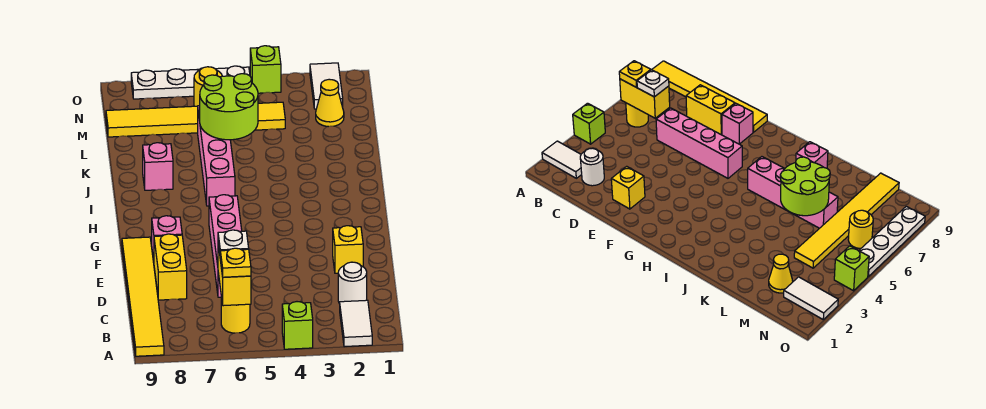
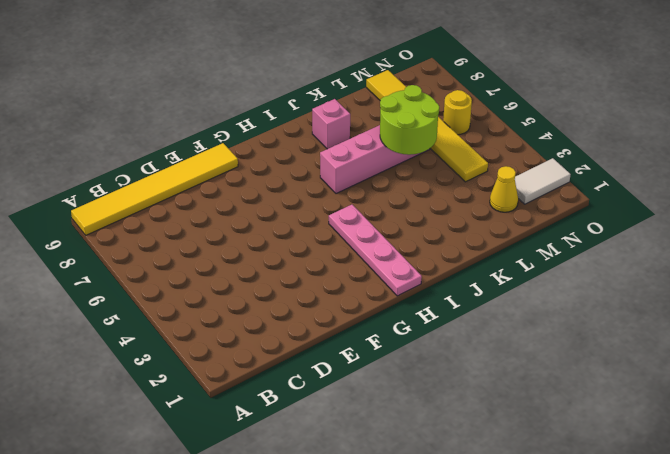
pink 1x4 plate [329,205,422,296] -> none
none -> white 1x2 tile [340,300,372,347]
none -> lime 1x1 brick [282,302,313,349]
none -> yellow 1x1 round brick [221,297,250,333]

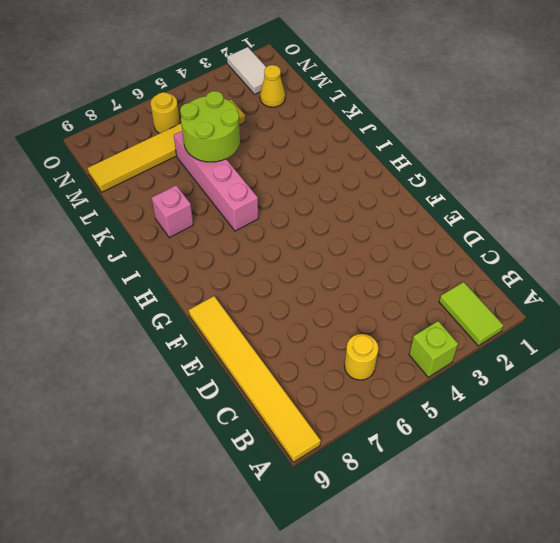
lime 1x2 tile [439,282,503,346] -> white 1x2 tile [340,300,372,347]
none -> white 1x1 round brick [338,262,367,304]
none -> pink 1x4 brick [209,195,242,297]
none -> yellow 1x2 brick [154,234,187,300]

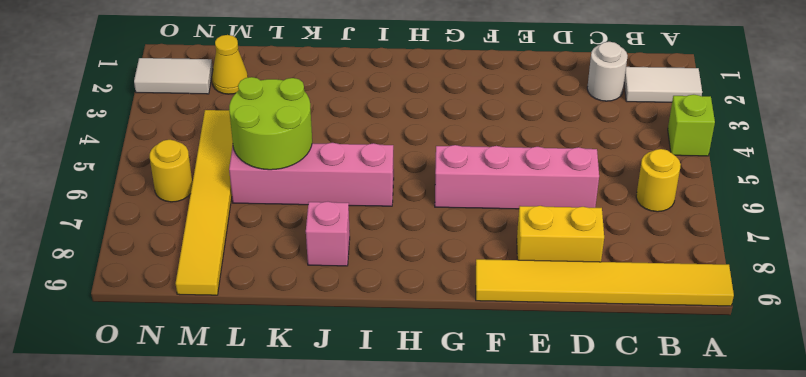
none -> yellow 1x1 brick [333,226,363,273]
none -> pink 1x1 brick [152,216,182,261]
none -> lime 1x1 brick [250,46,281,93]

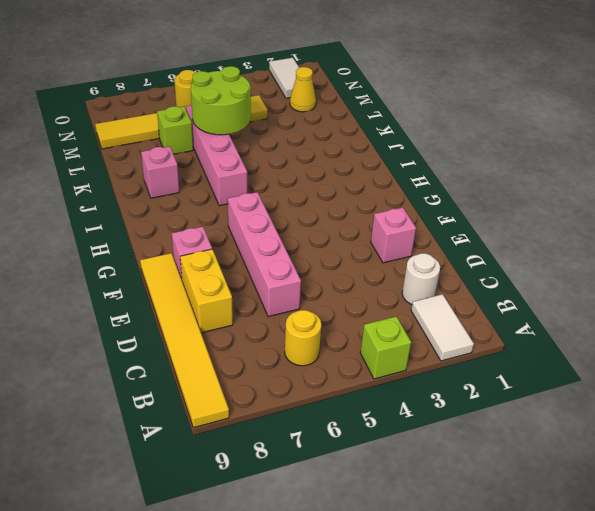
pink 1x1 brick [371,208,416,263] -> yellow 1x1 brick [333,226,363,273]
lime 1x1 brick [157,106,193,154] -> lime 1x1 brick moved to [250,46,281,93]
none -> white 1x4 plate [131,66,250,99]
none -> yellow 1x2 brick [218,245,251,306]
none -> yellow 1x1 plate [220,248,251,277]

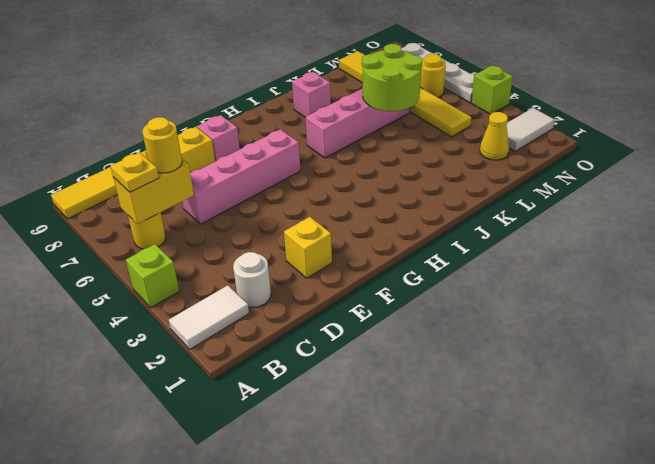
yellow 1x1 round brick [142,117,182,173] -> white 1x1 plate [218,230,249,253]

